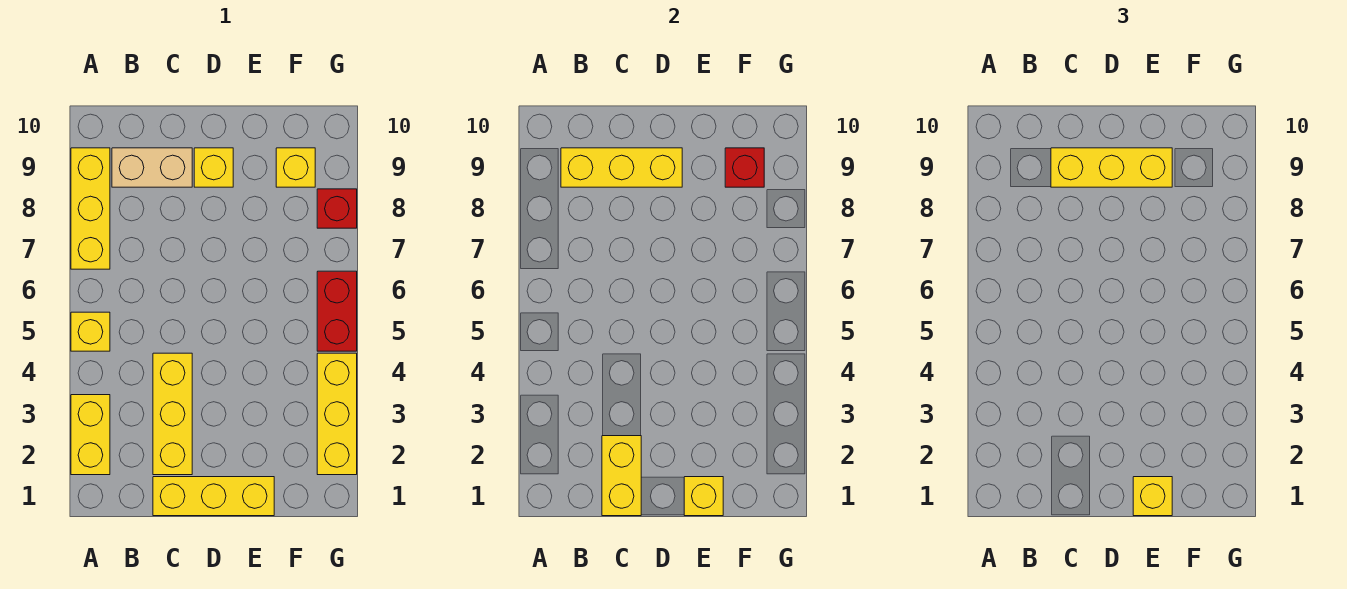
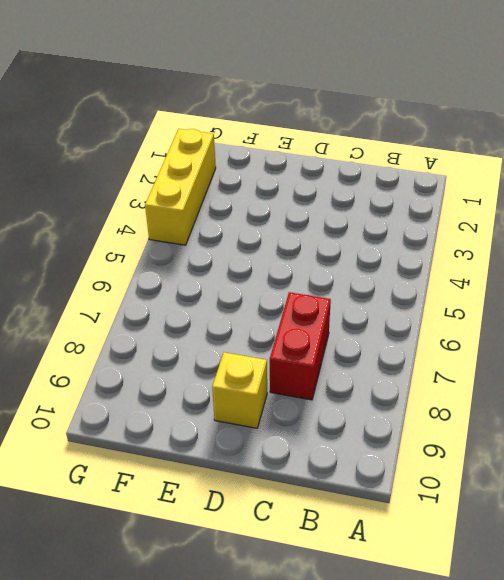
red 1x2 brick [270,292,331,400] -> red 1x2 brick moved to [317,271,357,351]
none -> yellow 1x2 brick [71,395,110,475]
none -> yellow 1x1 brick [71,312,110,351]
none -> yellow 1x3 brick [71,148,110,269]

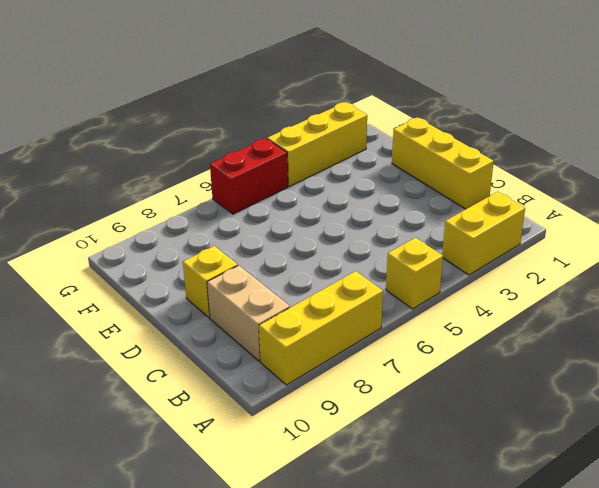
none -> yellow 1x3 brick [153,353,192,475]
none -> yellow 1x1 brick [276,148,315,187]
none -> red 1x1 brick [317,189,357,228]

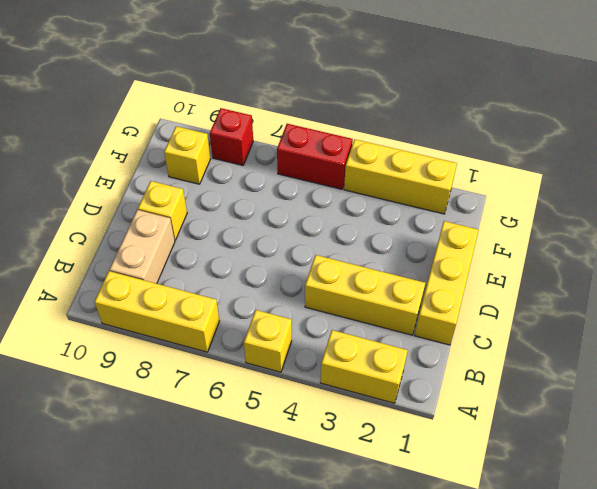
none -> yellow 1x3 brick [561,148,682,187]
none -> yellow 1x2 brick [602,436,641,516]
none -> yellow 1x1 brick [684,477,723,516]

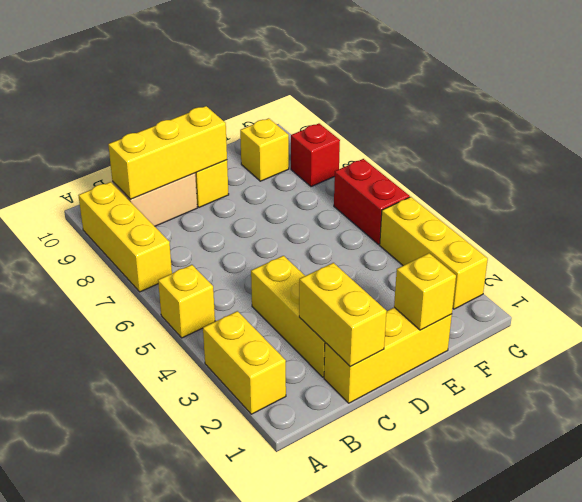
none -> red 1x1 brick [725,148,764,187]
none -> yellow 1x3 brick [1051,148,1172,187]
none -> yellow 1x1 brick [1133,477,1172,516]

